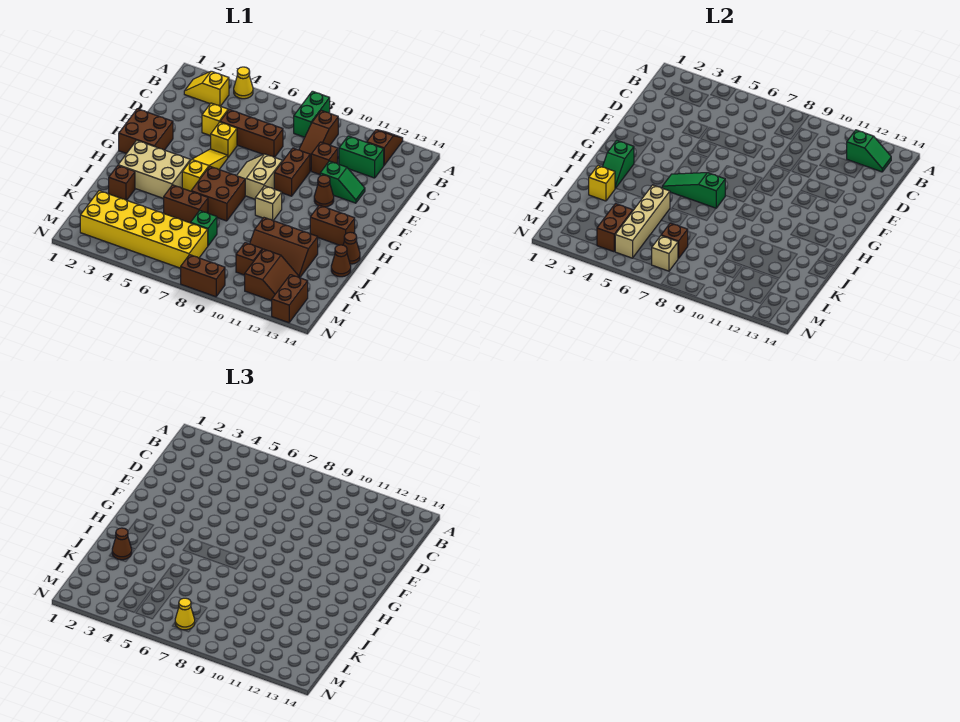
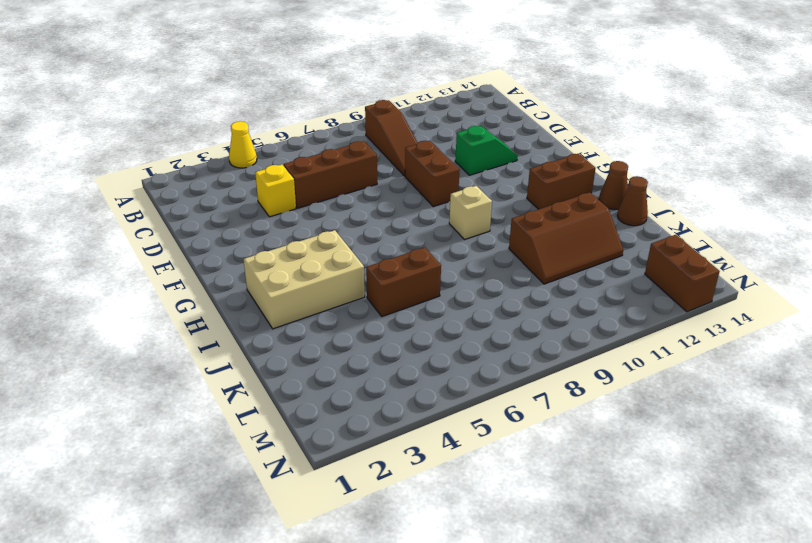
none -> green 1x2 brick [294,91,330,137]
none -> brown 1x2 slope [367,130,403,165]
none -> yellow 1x2 slope [184,71,229,106]
none -> green 1x2 brick [339,136,384,178]

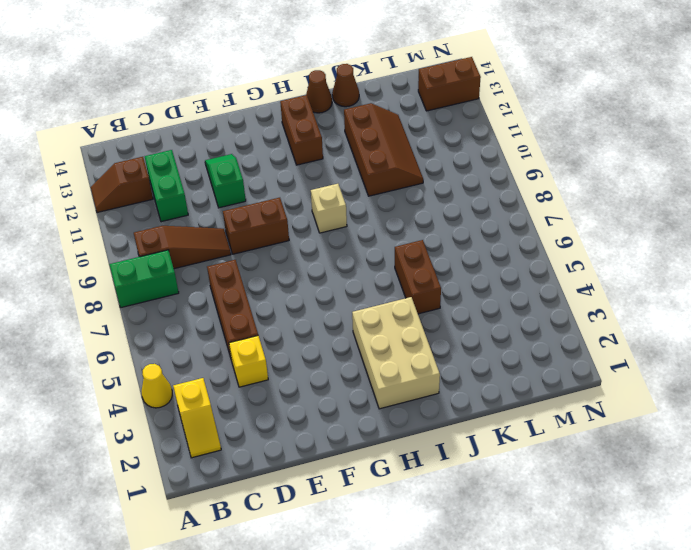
none -> brown 1x1 brick [311,142,338,174]
none -> yellow 1x1 brick [211,122,237,157]
none -> brown 2x2 brick [119,109,173,154]
none -> yellow 1x3 slope [182,149,228,191]

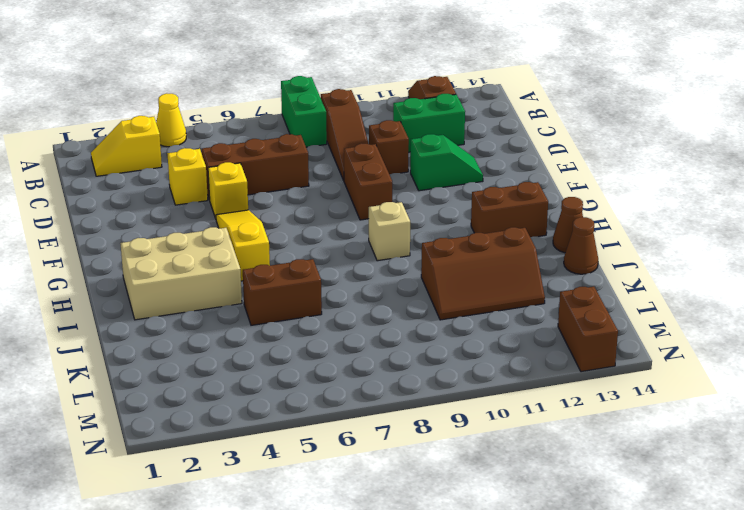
none -> brown 2x2 brick [119,109,173,154]
none -> tan 2x2 slope [237,154,282,199]
none -> brown 1x1 cone [314,175,334,207]
none -> brown 2x2 brick [191,166,245,221]

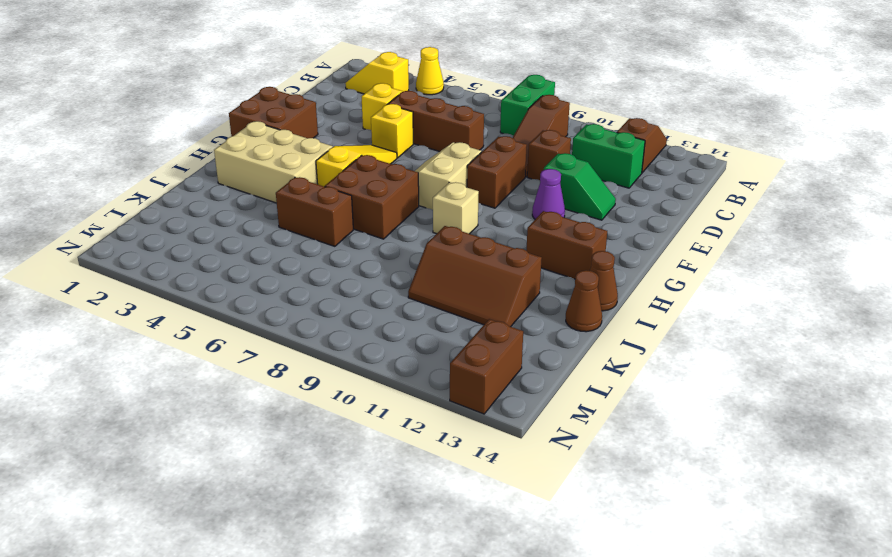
purple 1x1 cone [532,169,565,219] -> brown 1x1 cone [314,175,334,207]
none -> brown 1x1 brick [109,166,135,200]
none -> green 1x1 brick [191,211,217,246]
none -> yellow 2x6 brick [80,191,208,268]
none -> brown 1x1 brick [236,243,262,275]

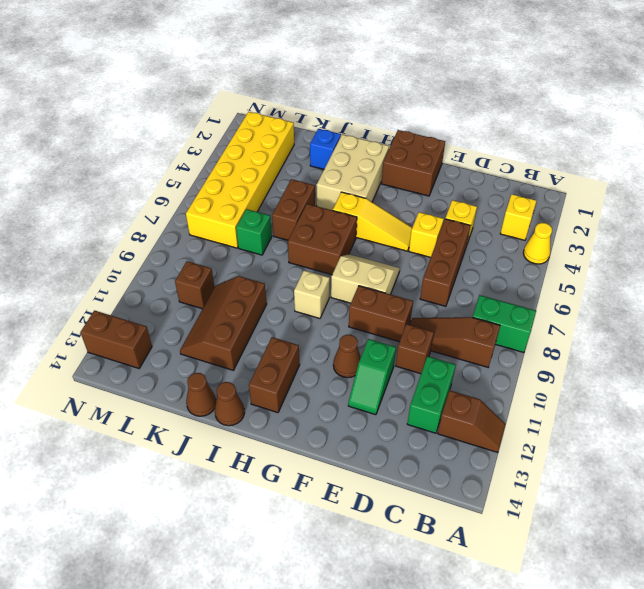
blue 1x1 brick [310,129,341,169] -> brown 1x1 brick [109,166,135,200]
none -> brown 2x2 slope [245,249,299,301]
none -> brown 1x2 brick [181,255,225,297]
none -> green 1x2 slope [847,130,891,172]
none -> green 1x2 slope [603,140,634,188]

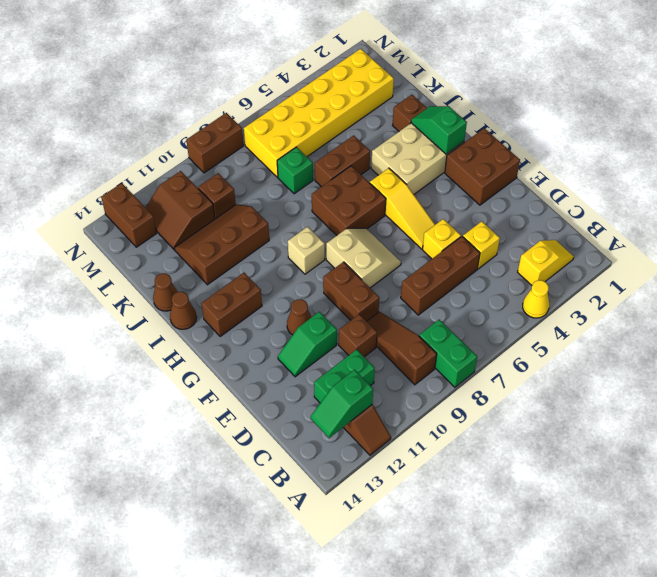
none -> green 1x3 slope [662,173,725,208]
none -> yellow 1x1 brick [589,166,615,201]
none -> tan 1x4 brick [615,185,670,258]
none -> brown 1x2 brick [597,204,633,252]

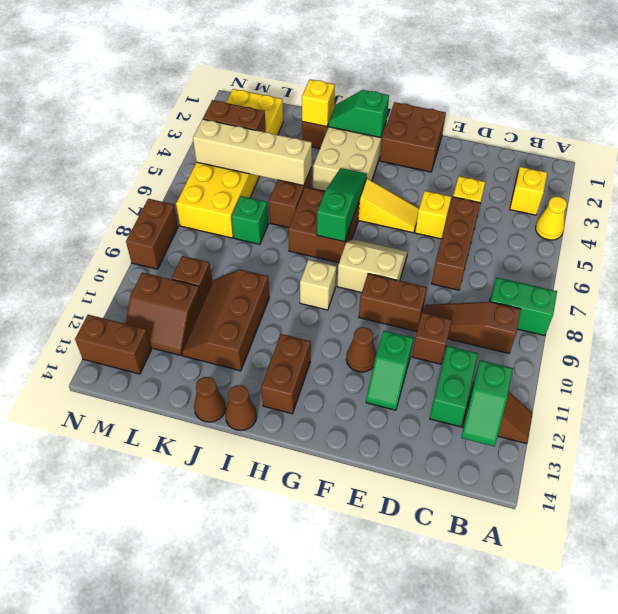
none -> brown 1x1 brick [661,223,688,259]
none -> tan 1x1 brick [652,236,678,271]
none -> brown 1x1 cone [112,528,132,560]
none -> yellow 1x1 cone [175,598,195,630]

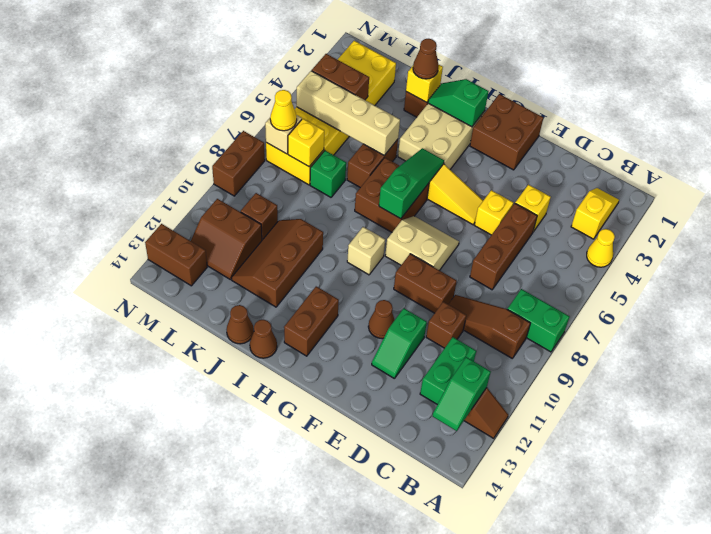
yellow 1x1 brick [288,119,324,167] -> brown 1x1 brick [661,223,688,259]

